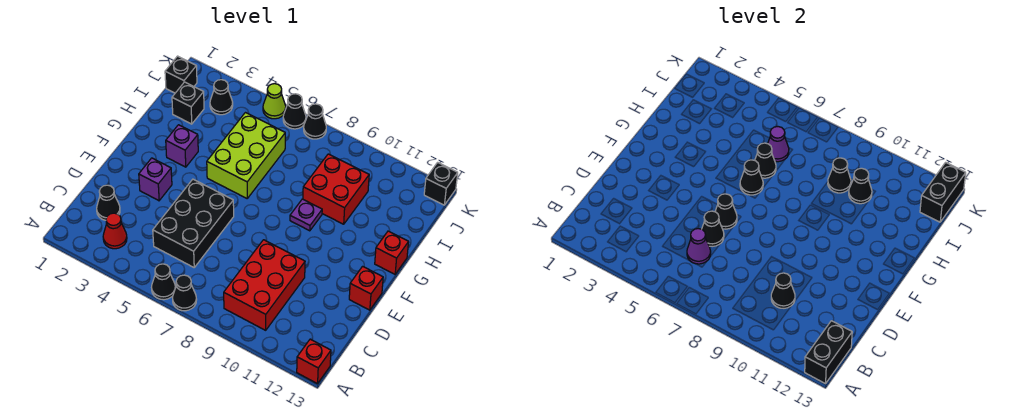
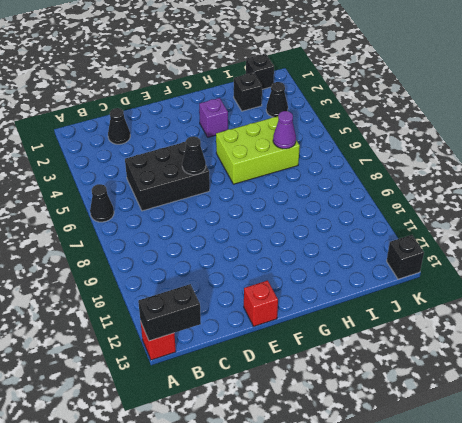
none -> black 1x1 cone [173,275,197,311]
none -> red 1x1 cone [103,213,127,249]
none -> red 2x3 brick [224,240,305,330]
none -> purple 1x1 brick [139,158,172,201]

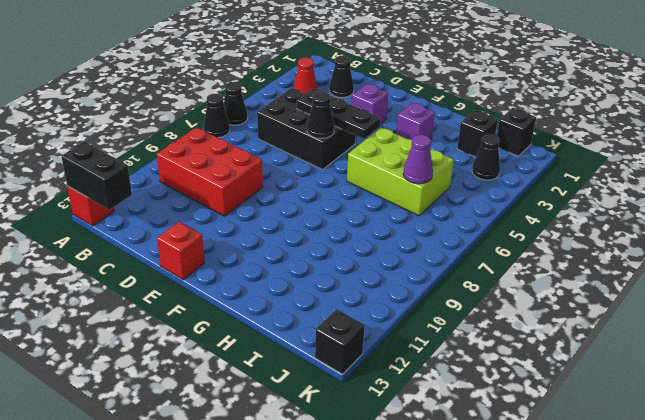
black 1x3 plate [297,89,381,139] -> none
none -> purple 1x1 plate [290,199,322,231]
none -> red 1x1 brick [375,231,409,274]
none -> red 2x2 brick [303,154,369,224]
none -> lime 1x1 cone [263,84,286,119]

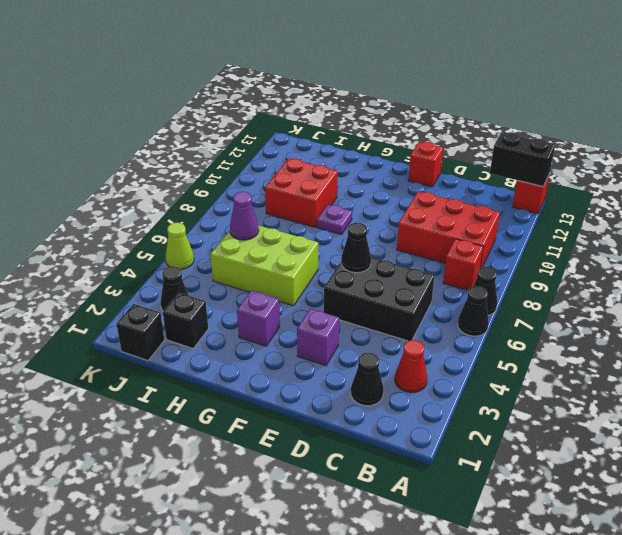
red 1x1 brick [443,239,483,290] -> red 1x1 brick moved to [375,231,409,274]
none -> black 1x1 cone [283,94,306,129]
none -> black 1x1 cone [304,104,326,139]
none -> black 1x1 brick [424,162,458,205]
none -> purple 1x1 cone [687,229,711,264]

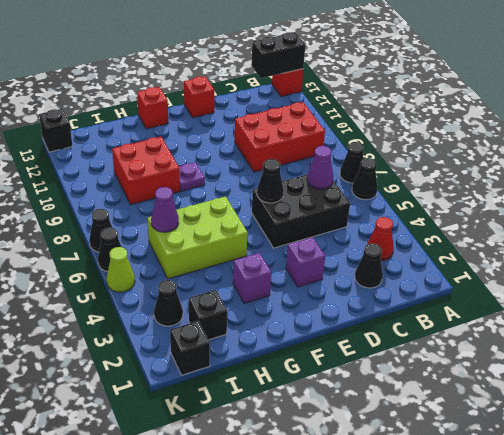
none -> black 1x1 cone [771,273,795,308]
none -> black 1x1 cone [702,211,724,246]
none -> black 1x1 cone [740,160,763,195]
none -> black 1x1 cone [755,143,776,178]

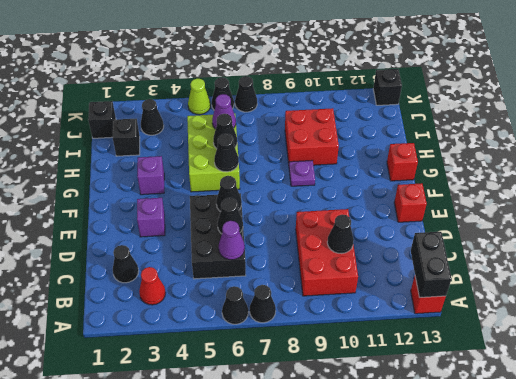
none -> black 1x1 cone [828,158,851,193]
none -> black 1x1 cone [849,168,872,204]
none -> black 1x2 brick [920,162,966,222]

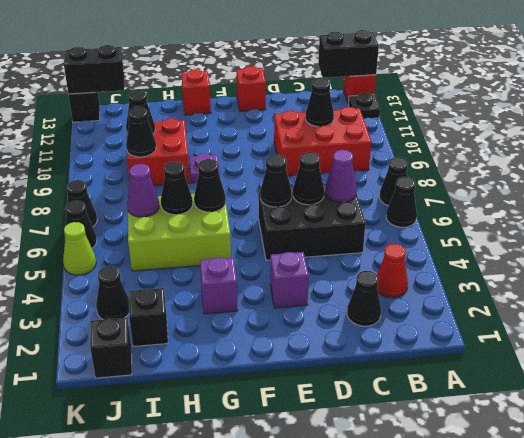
black 1x1 plate [348,93,380,119] -> none

